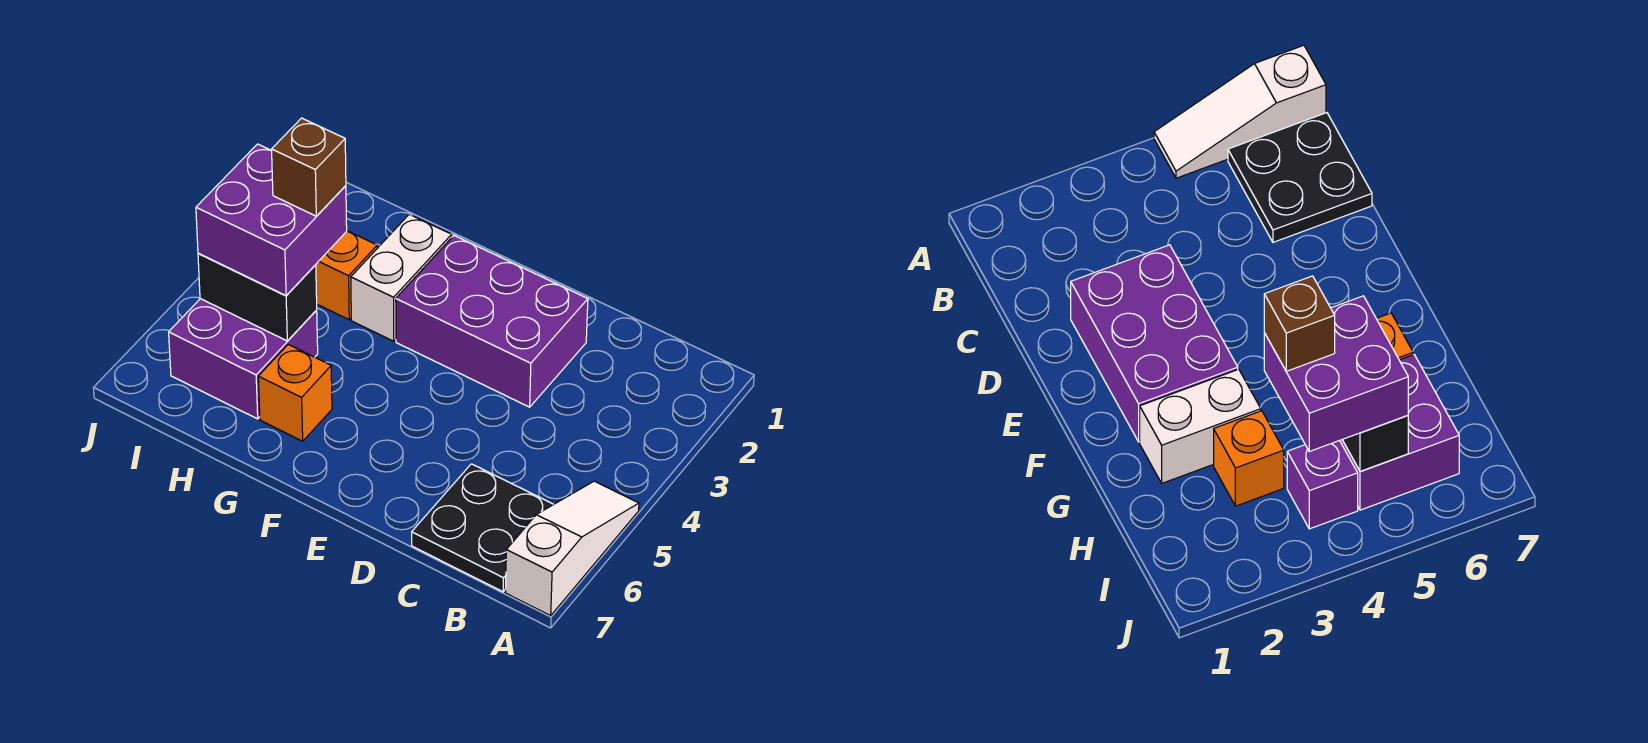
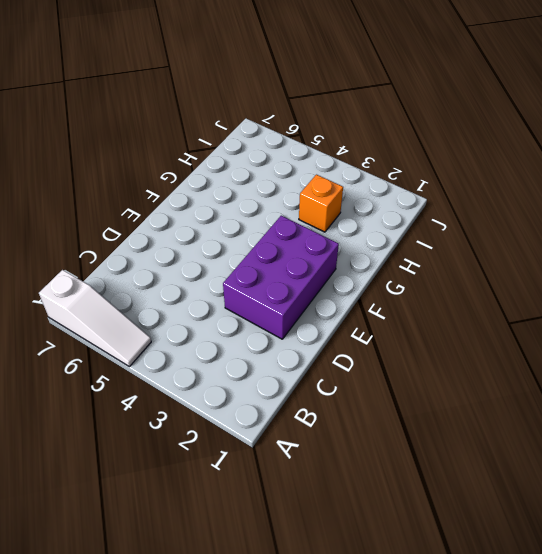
none -> black 2x2 plate [412,464,554,592]
none -> white 1x2 brick [351,214,452,341]

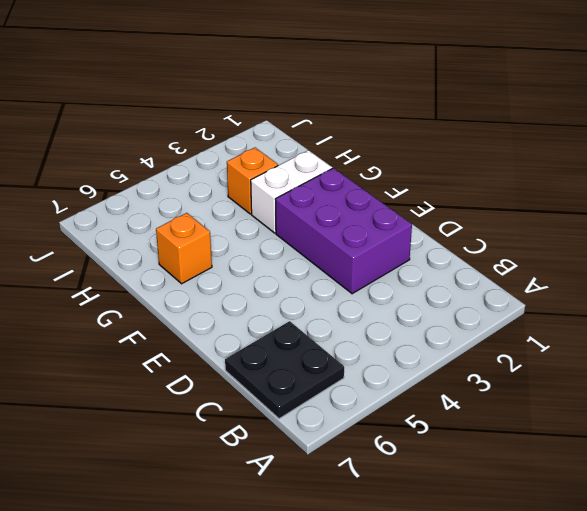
none -> white 1x3 slope [505,481,639,616]
none -> purple 2x2 brick [169,299,318,419]

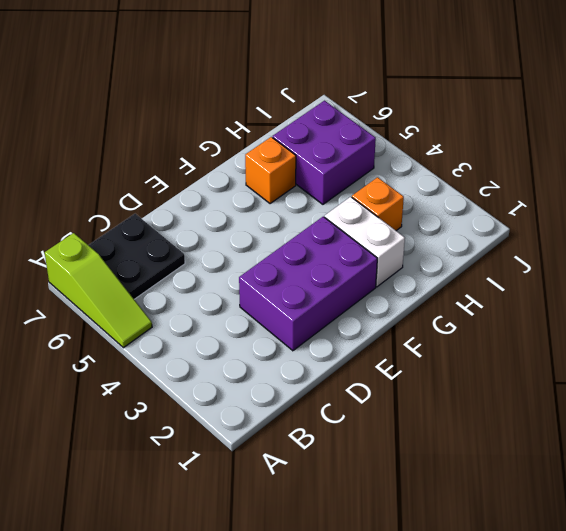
lime 1x3 slope [45,233,152,348] -> white 1x3 slope [505,481,639,616]
none -> purple 1x1 brick [1287,441,1358,529]
none -> black 1x2 brick [198,253,317,341]

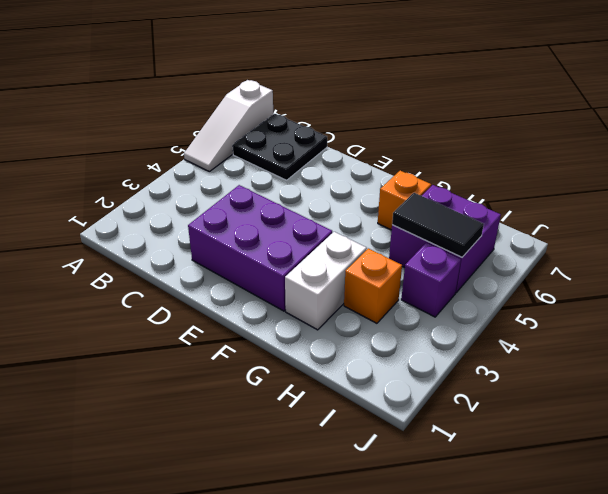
black 1x2 tile [392,193,484,257] -> black 1x2 brick [198,253,317,341]
none -> purple 2x2 brick [196,144,347,295]
none -> brown 1x1 brick [272,118,346,216]

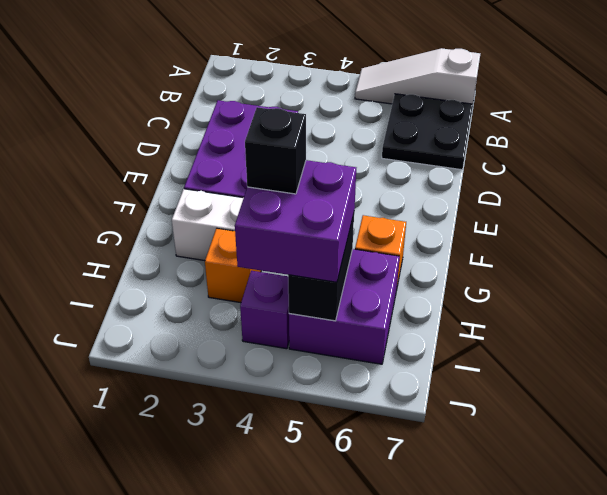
black 1x1 brick [245,107,306,194] -> brown 1x1 brick [272,118,346,216]

